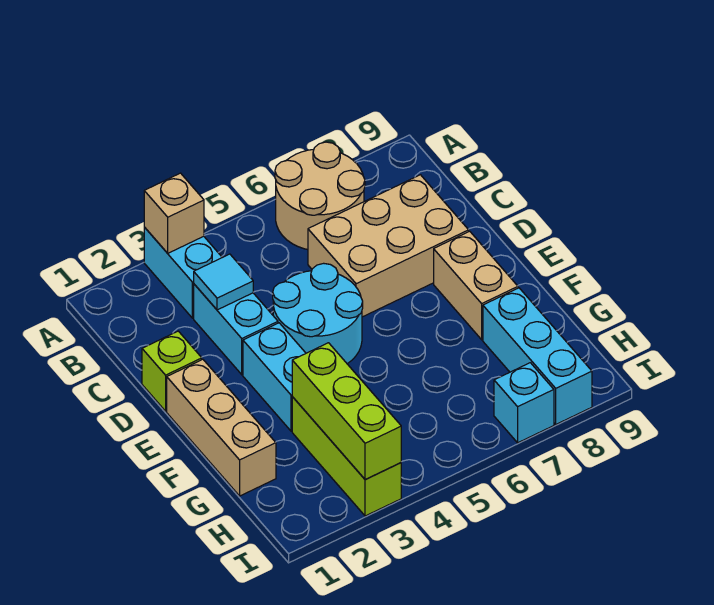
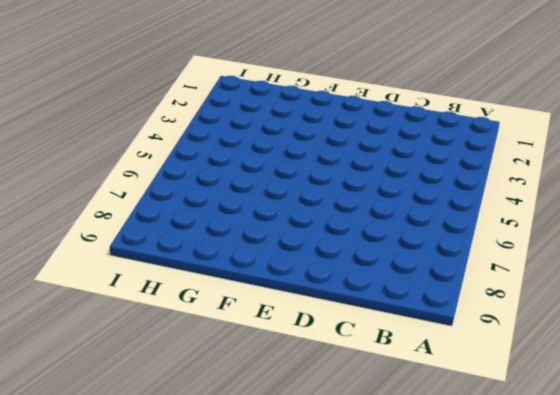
none -> cyan 1x2 brick [144,227,222,318]
none -> tan 2x2 round brick [275,142,365,250]
none -> cyan 1x2 brick [194,284,278,375]

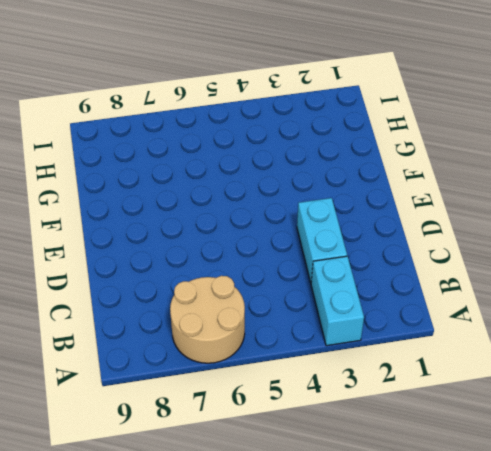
none -> tan 2x3 brick [308,175,469,317]
none -> lime 1x1 brick [142,331,202,411]
none -> cyan 2x2 round brick [273,263,363,364]

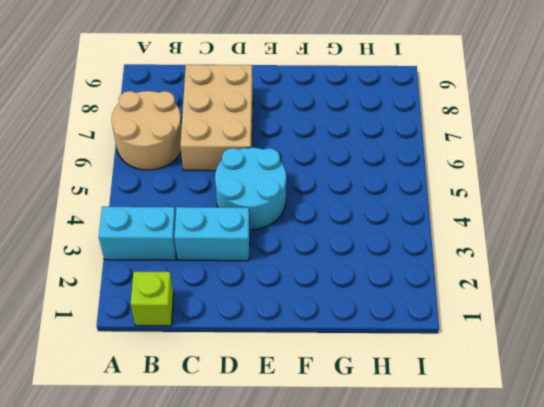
lime 1x1 brick [131,272,174,326] -> lime 1x1 brick moved to [142,331,202,411]
none -> tan 1x3 brick [167,359,276,496]
none -> cyan 1x2 brick [243,323,306,431]
none -> tan 1x2 brick [434,231,518,340]

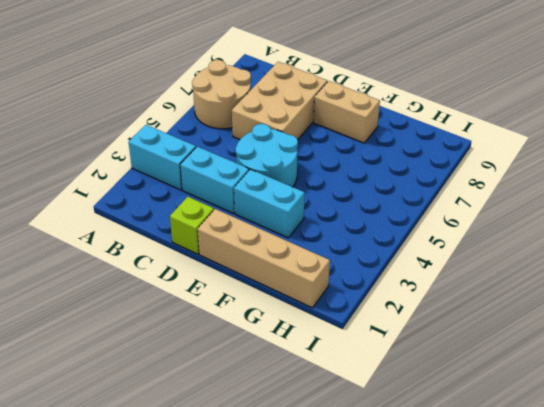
tan 1x4 brick [198,209,330,308] -> tan 1x3 brick [167,359,276,496]
none -> lime 1x3 brick [292,397,401,516]
none -> cyan 1x3 brick [483,288,592,424]
none -> cyan 1x1 brick [494,363,554,443]

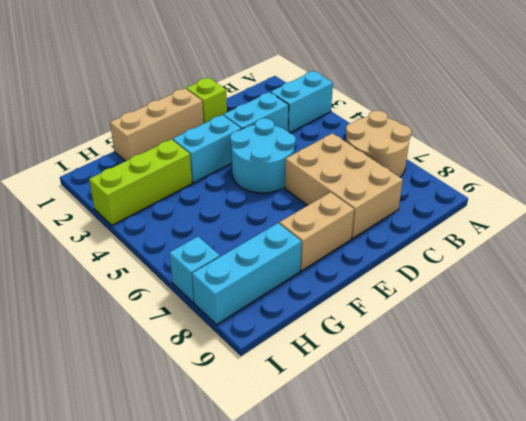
none -> tan 1x1 brick [144,173,204,253]
none -> cyan 1x1 tile [194,254,253,310]
none -> lime 1x3 brick [292,343,401,480]

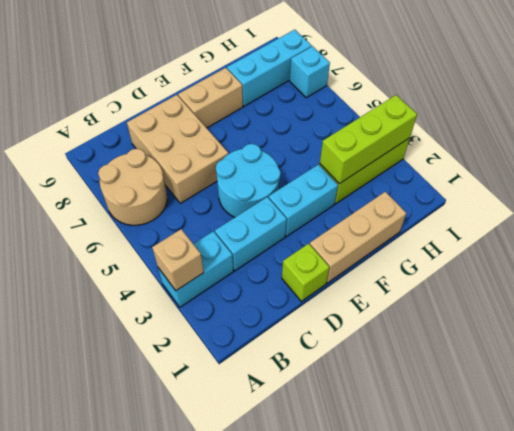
none -> cyan 1x1 tile [194,254,253,310]

